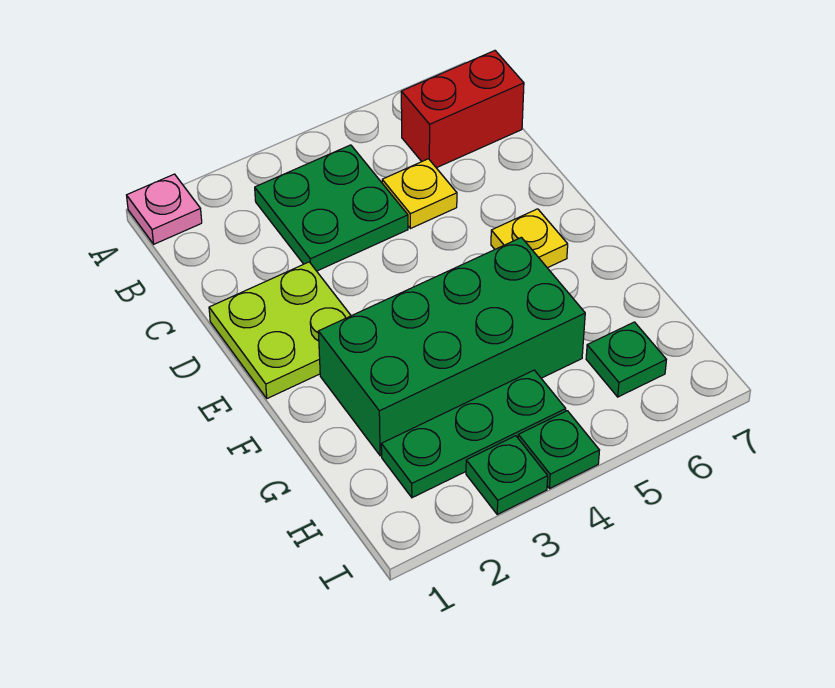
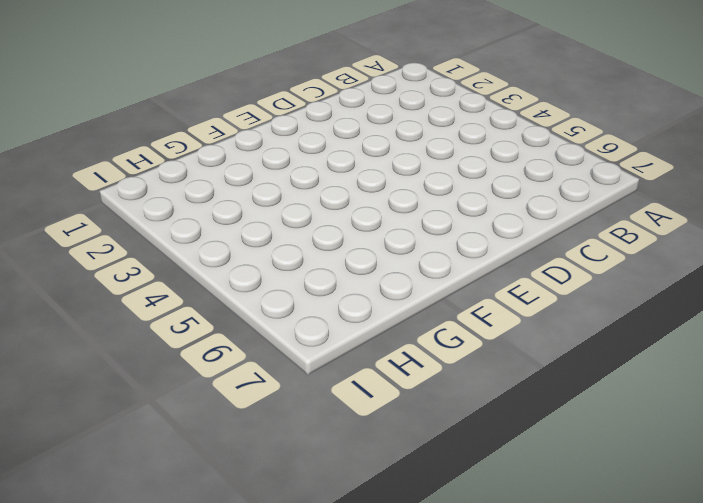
none -> pink 1x1 plate [127,174,202,244]
none -> green 2x2 plate [255,145,408,271]

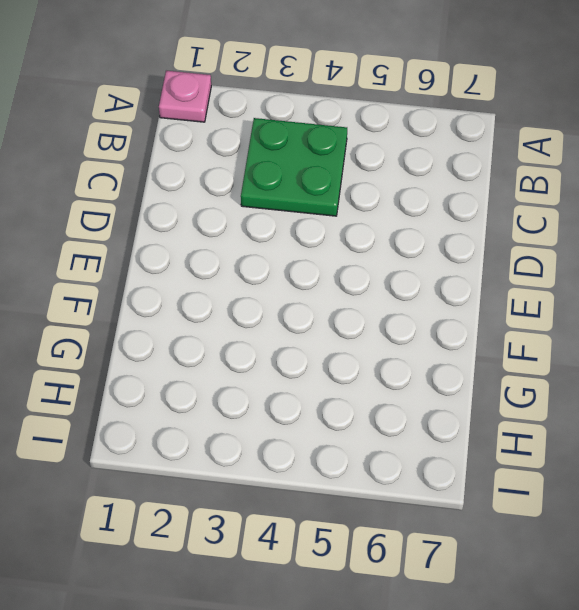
none -> red 1x2 brick [401,51,524,168]
none -> yellow 1x1 plate [382,159,457,229]

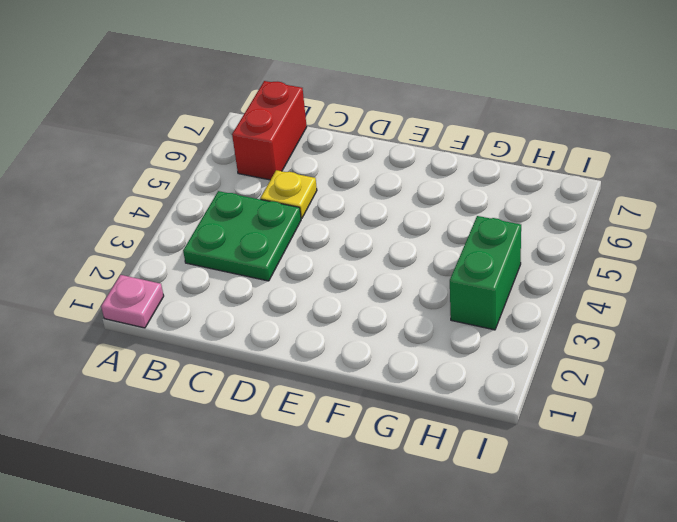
green 1x2 brick [450,216,521,330] -> green 1x3 plate [381,370,566,498]
none -> lime 2x2 plate [209,262,351,398]
none -> yellow 1x1 plate [491,209,568,268]

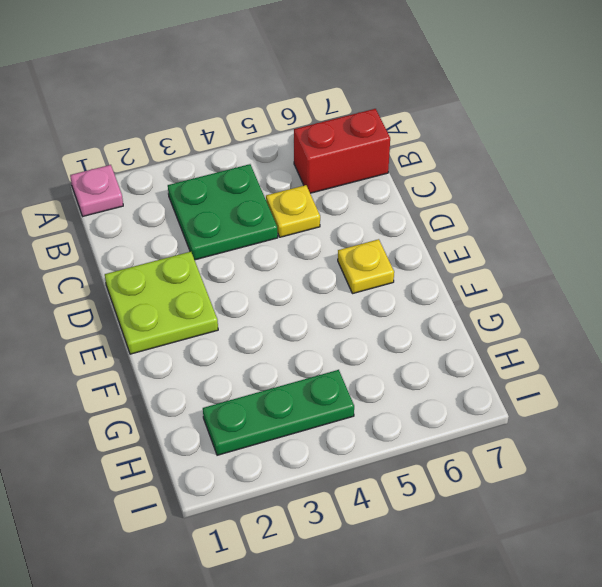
none -> green 2x4 brick [318,237,585,456]
none -> green 1x1 plate [586,322,666,397]

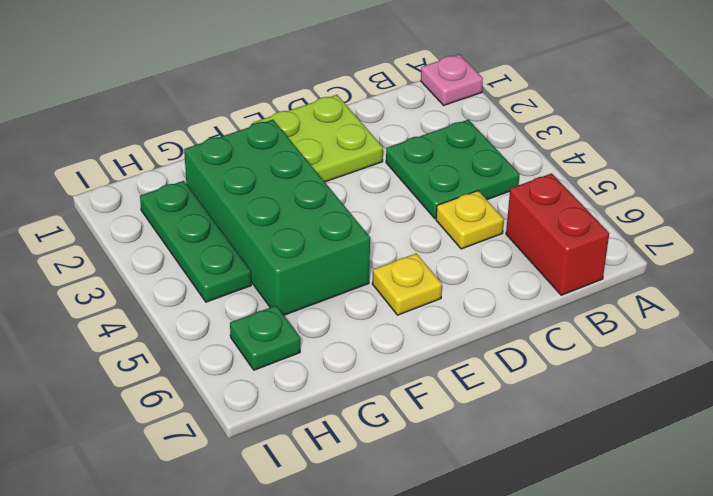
none -> green 1x1 plate [466,436,548,514]
none -> green 1x1 plate [518,411,600,489]

